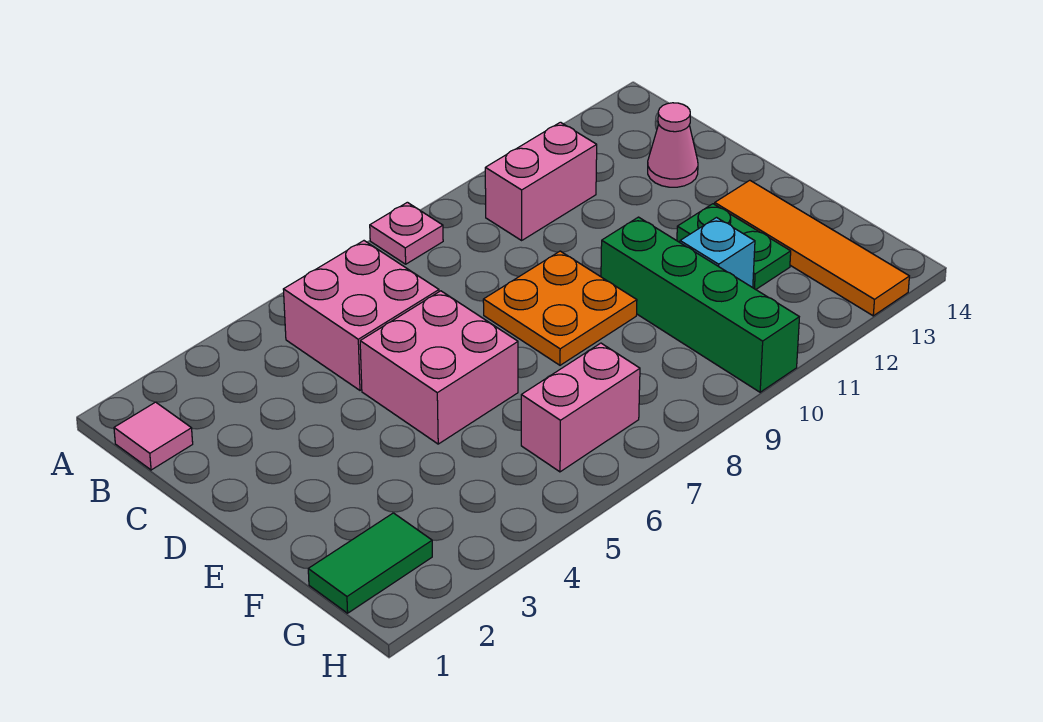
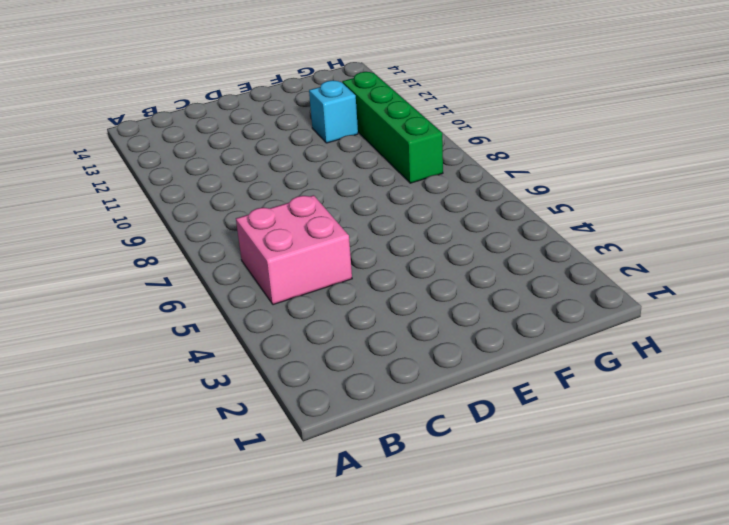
green 1x4 brick [342,72,443,183] -> green 1x4 brick turned to [601,217,799,392]
none -> pink 1x1 plate [370,202,443,264]
none -> pink 1x1 tile [114,402,193,470]
none -> pink 1x2 brick [485,122,597,240]

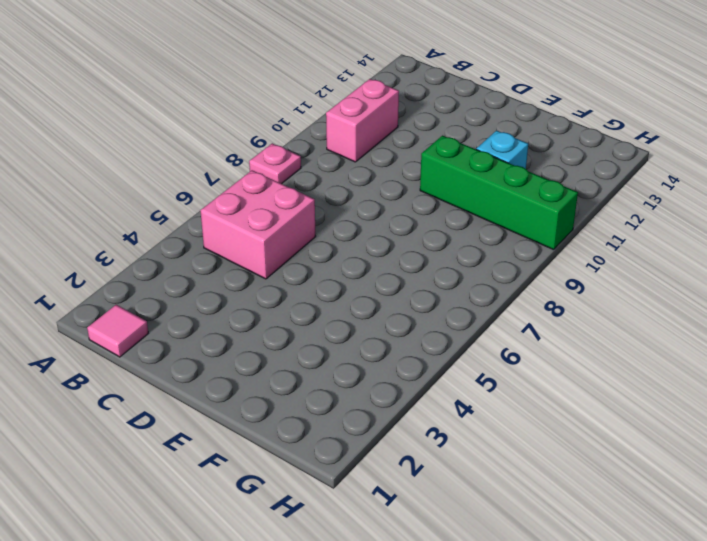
none -> pink 1x1 cone [648,103,698,187]
none -> pink 2x2 brick [360,291,518,444]
none -> orange 2x2 plate [483,251,637,365]

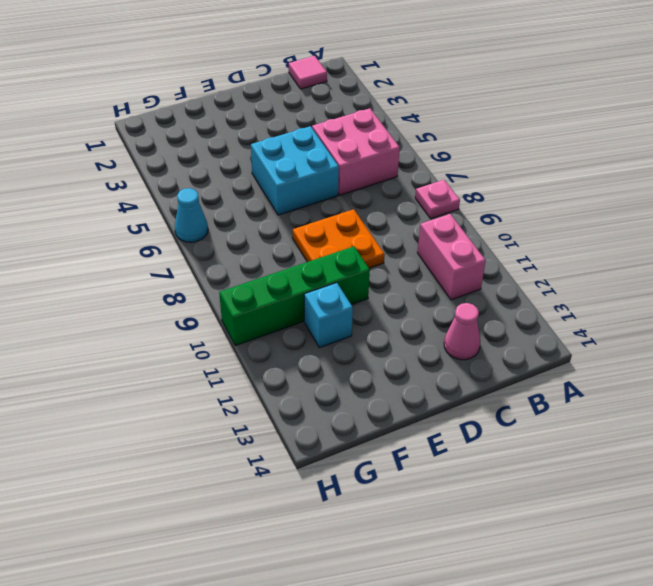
cyan 2x2 brick [251,126,339,215] -> pink 2x2 brick [360,291,518,444]
cyan 1x1 cone [175,188,208,242] -> none
none -> green 1x2 plate [677,204,791,289]
none -> orange 1x4 tile [715,180,909,316]
none -> green 1x2 tile [308,513,432,613]

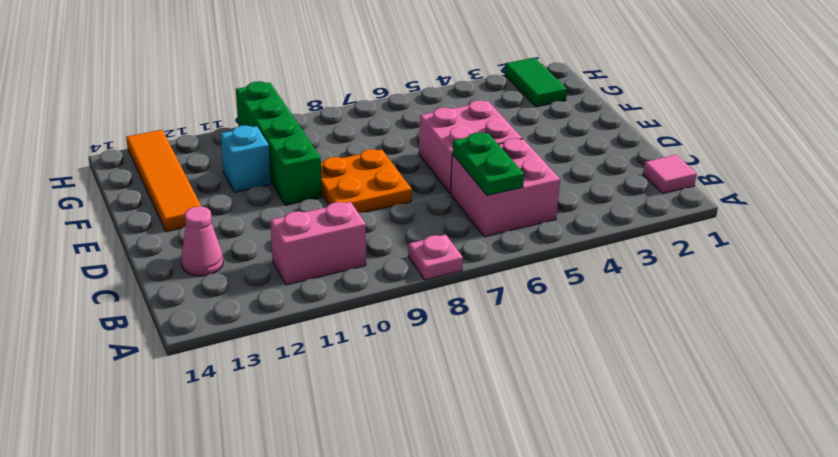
green 1x2 plate [452,132,524,196] -> green 1x2 plate moved to [677,204,791,289]
green 1x2 tile [505,58,567,107] -> green 1x2 tile turned to [308,513,432,613]
none -> pink 1x2 brick [521,343,640,472]

